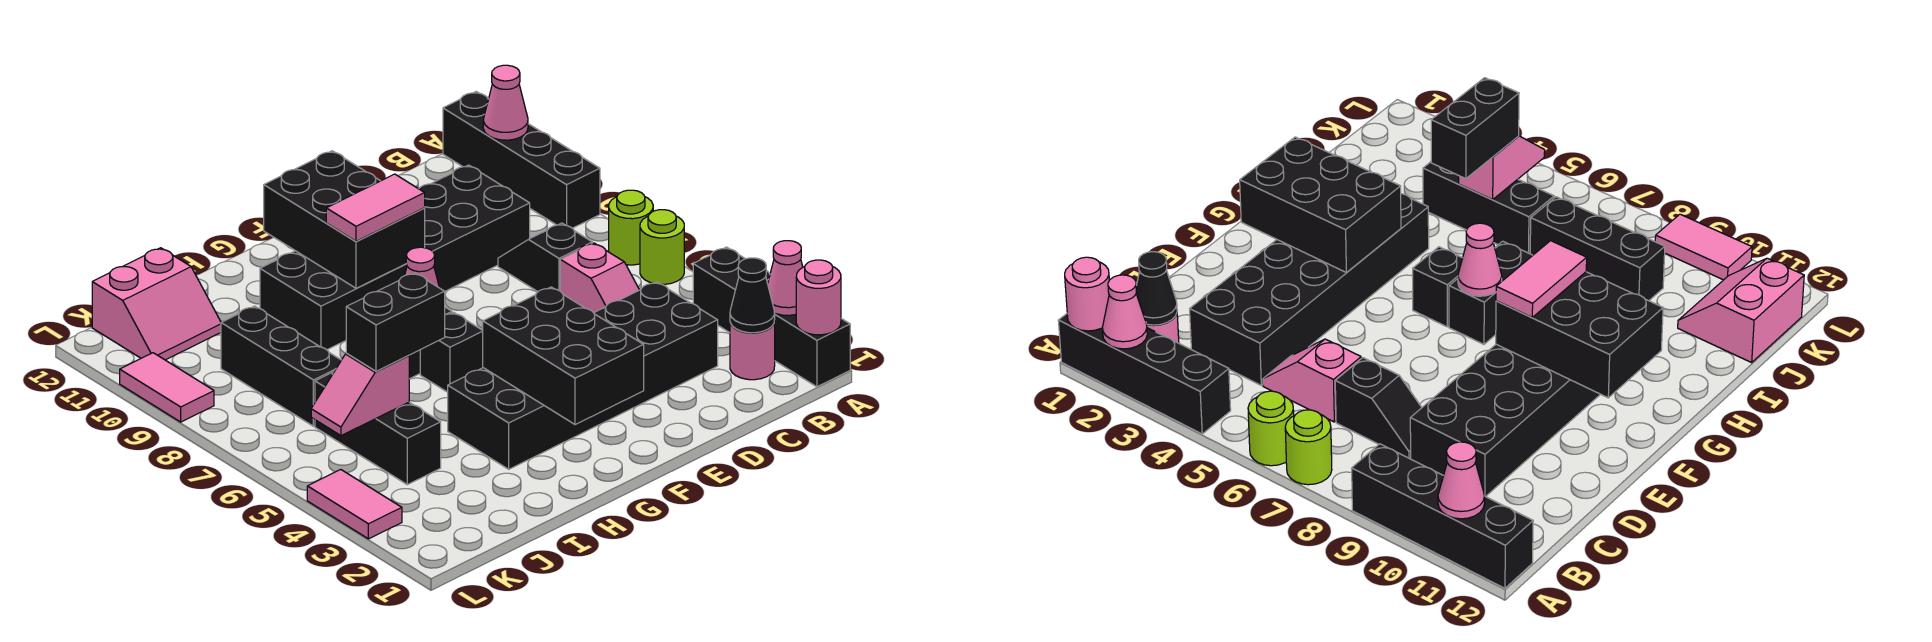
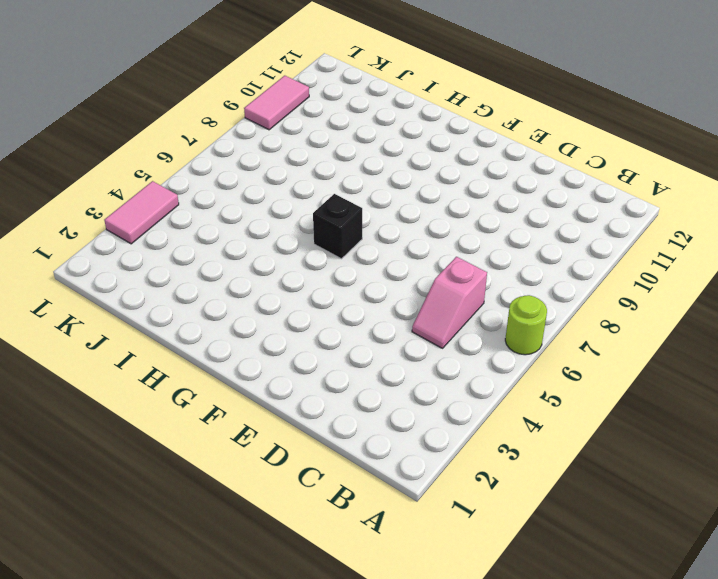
none -> black 1x4 brick [693,247,850,387]
none -> lime 1x1 round brick [609,190,653,265]
none -> black 1x4 brick [443,91,600,228]

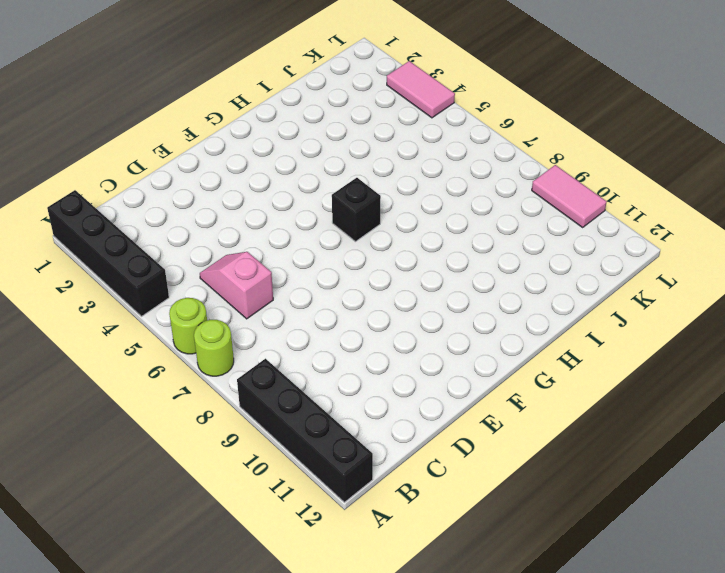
none -> pink 1x1 round brick [730,320,775,380]
none -> black 2x6 brick [448,282,718,469]
none -> black 1x2 slope [498,223,592,292]

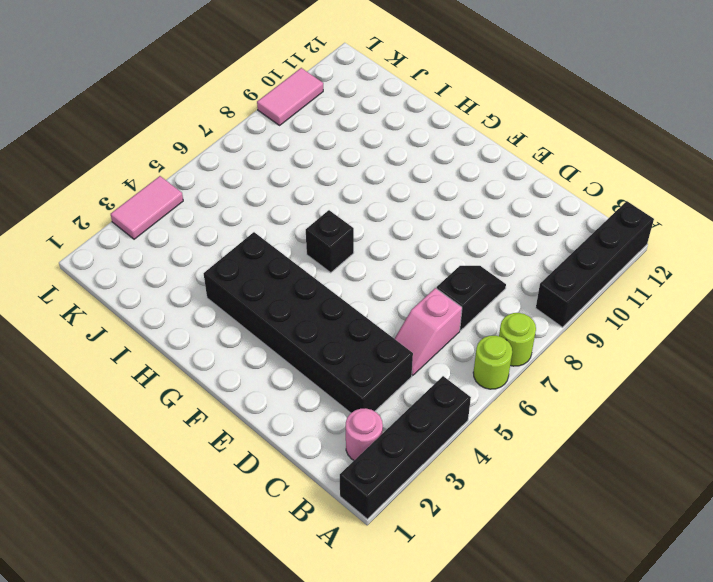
none -> black 2x6 brick [260,165,530,350]
none -> black 1x2 brick [1449,241,1533,344]
none -> black 1x3 brick [315,369,441,485]

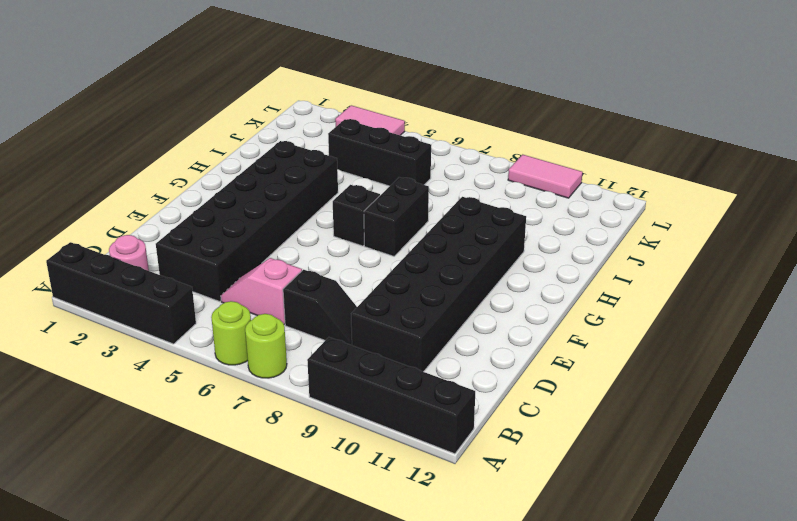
none -> black 1x3 brick [221,306,341,426]
none -> pink 2x2 slope [92,248,221,360]
none -> pink 1x1 round brick [796,260,841,335]

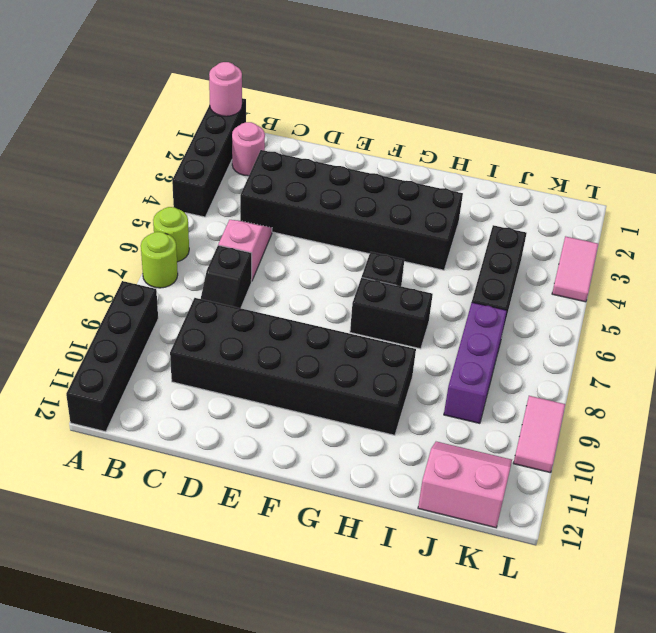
purple 1x3 brick [444,303,507,423] -> black 1x3 brick [221,306,341,426]
none -> pink 1x1 cone [768,241,803,315]
none -> pink 1x1 cone [483,65,528,140]
none -> black 1x1 cone [730,258,775,333]

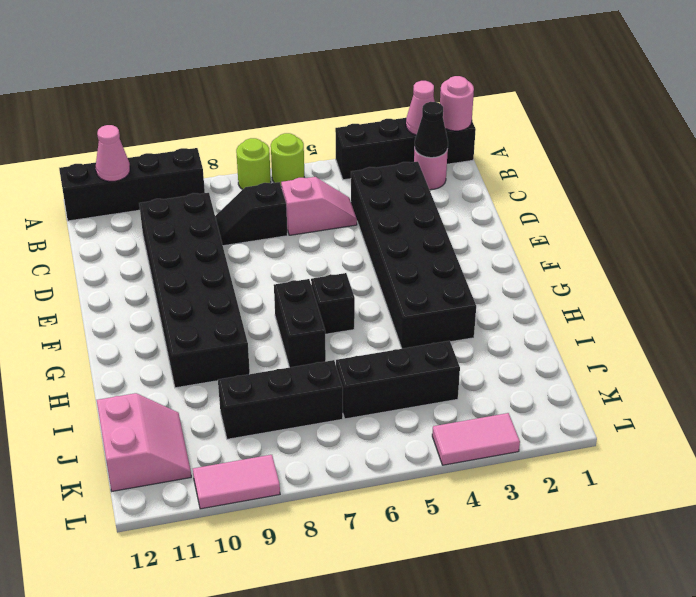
none -> black 2x3 brick [483,287,644,425]
none -> black 2x3 brick [264,151,425,288]
none -> pink 1x1 cone [405,247,439,287]

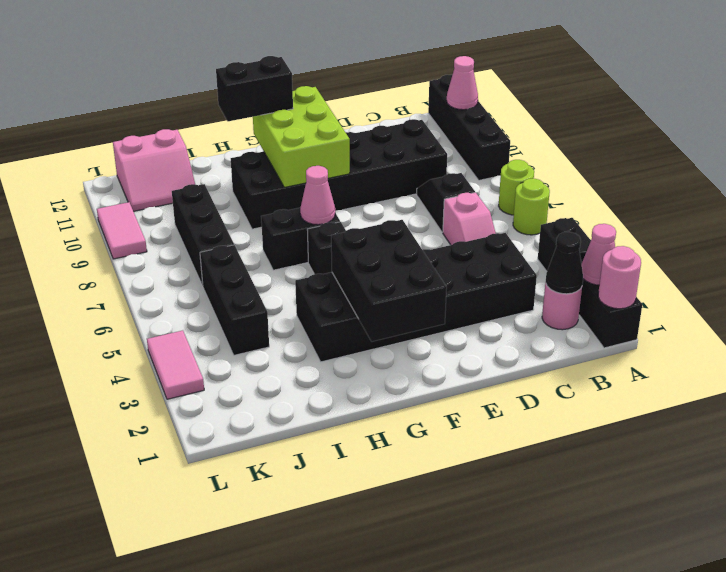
lime 2x3 brick [253,86,350,187] -> black 2x3 brick [264,151,425,288]
black 1x2 brick [216,56,293,121] -> black 1x2 brick moved to [346,273,445,372]
none -> pink 1x2 slope [311,353,409,436]
none -> pink 1x2 tile [326,174,425,241]

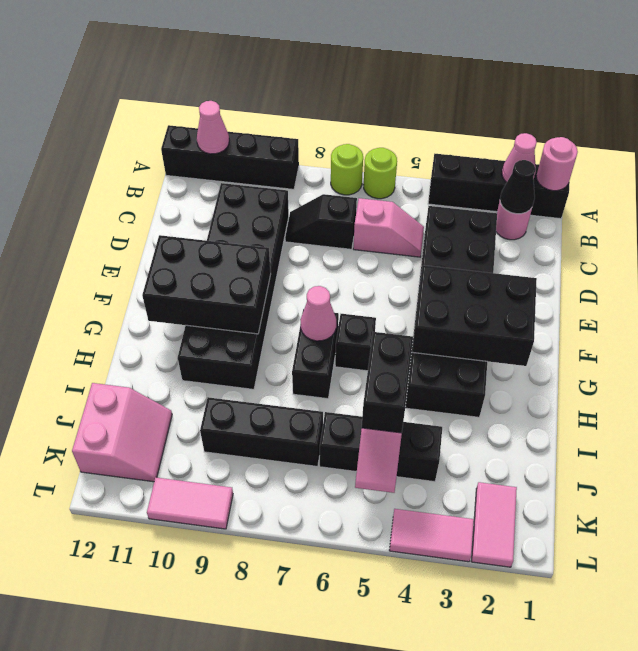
pink 1x2 tile [471,482,517,567] -> pink 1x2 tile moved to [326,174,425,241]

